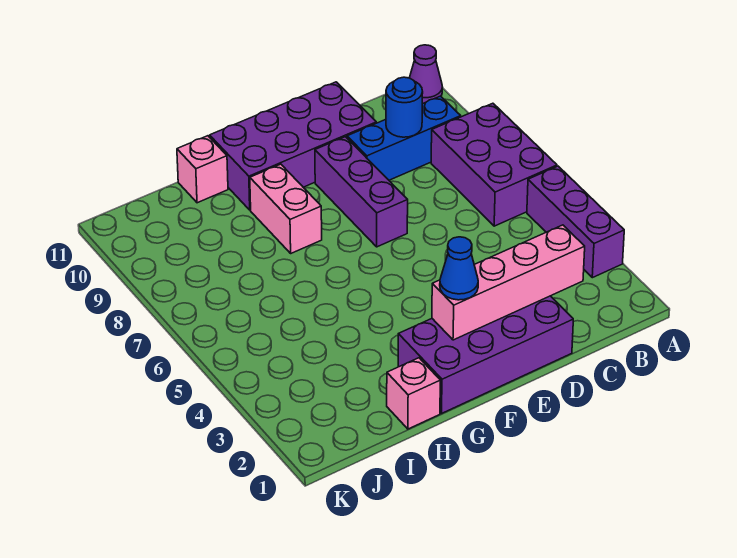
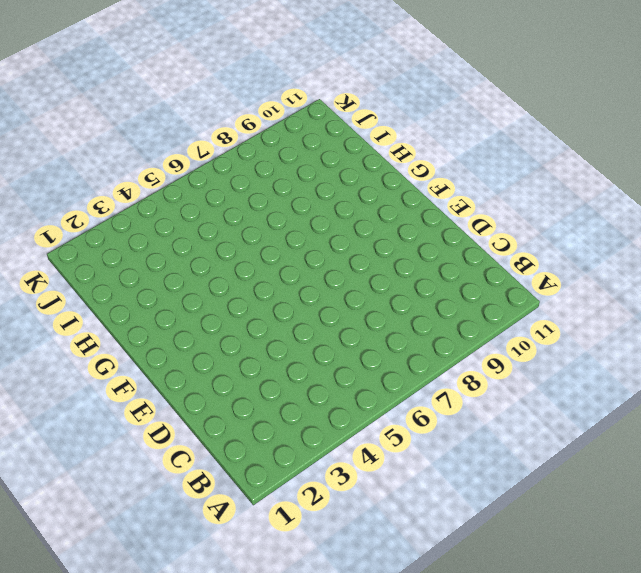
none -> purple 1x3 brick [527,166,624,278]
none -> purple 2x3 brick [431,103,557,226]
none -> purple 1x1 cone [410,45,443,103]

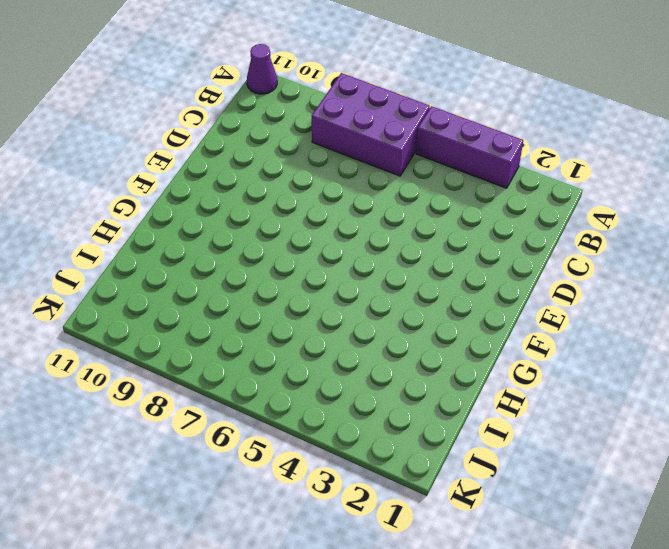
none -> blue 1x3 brick [347,96,461,180]
none -> purple 2x4 brick [398,296,573,413]
none -> purple 2x4 brick [210,82,376,210]

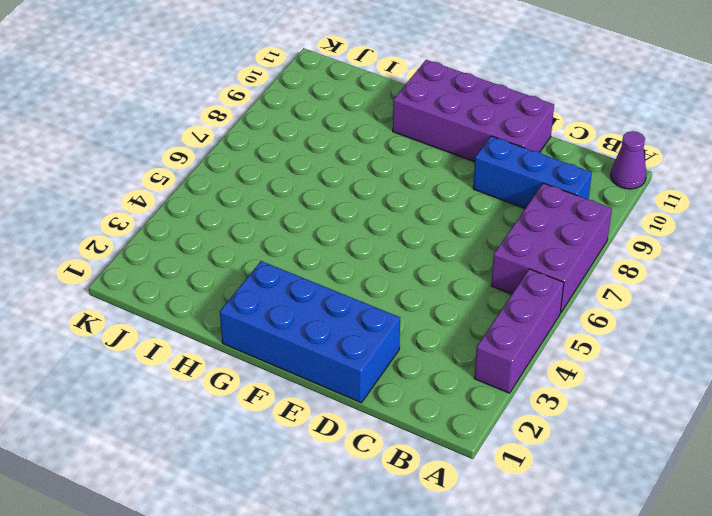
blue 2x4 brick [220,261,400,403] -> purple 2x4 brick [398,296,573,413]
none -> purple 1x3 brick [315,137,408,247]
none -> pink 1x2 brick [250,164,322,253]
none -> pink 1x1 brick [387,358,440,429]

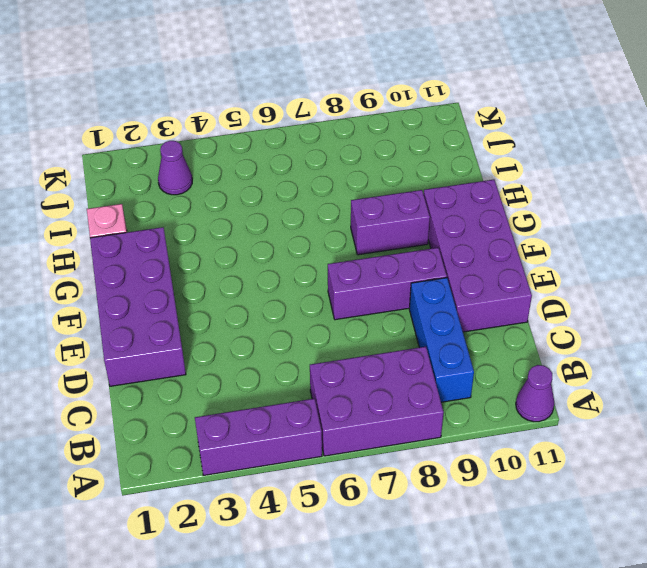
purple 1x2 brick [351,190,430,255] -> pink 1x2 brick [250,164,322,253]
purple 1x1 cone [158,141,192,195] -> none
none -> pink 1x1 brick [177,136,228,203]
none -> pink 1x4 brick [432,225,585,340]
none -> blue 1x1 round brick [386,77,423,137]

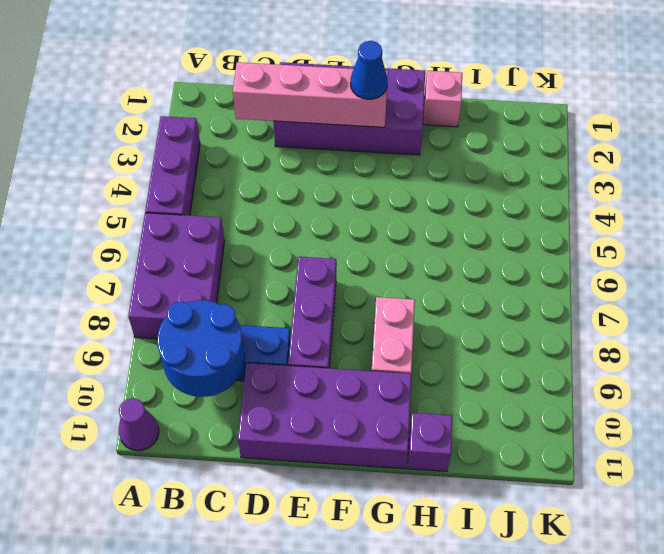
blue 2x2 round brick [157,300,245,397] -> blue 1x1 round brick [386,77,423,137]
purple 1x1 brick [407,413,452,471] -> pink 1x1 brick [177,136,228,203]

